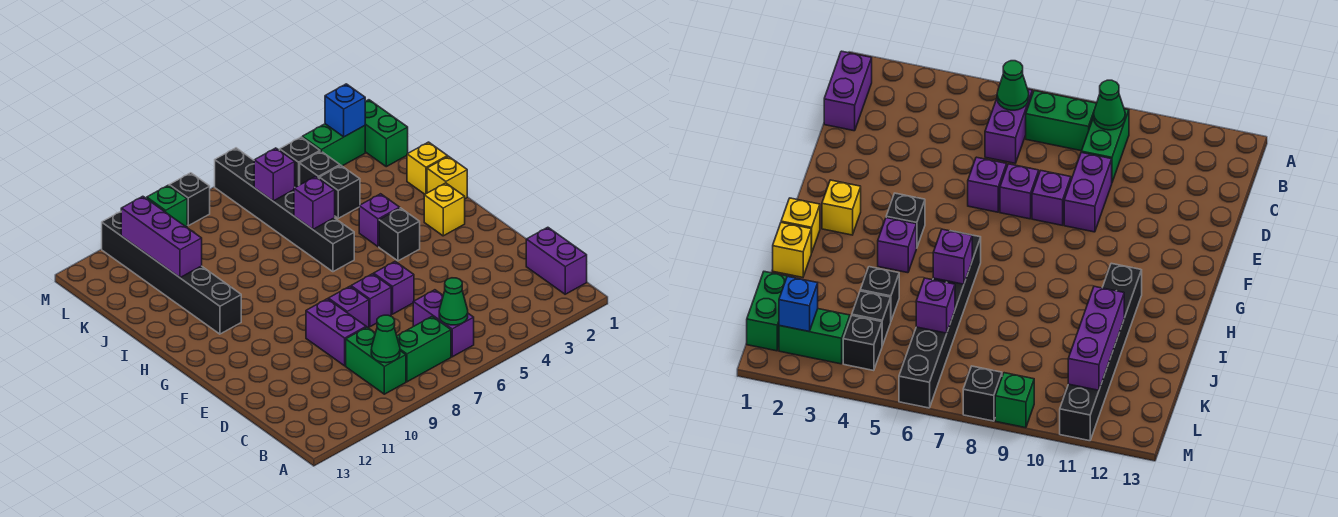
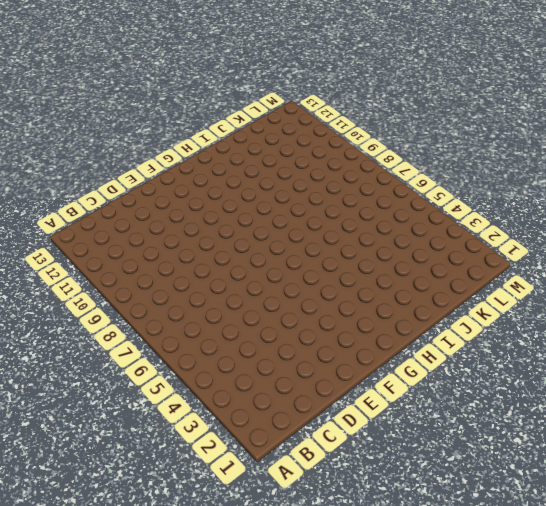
none -> purple 1x2 brick [526,227,587,294]
none -> purple 1x2 brick [413,290,474,357]
none -> green 1x2 brick [397,316,451,382]

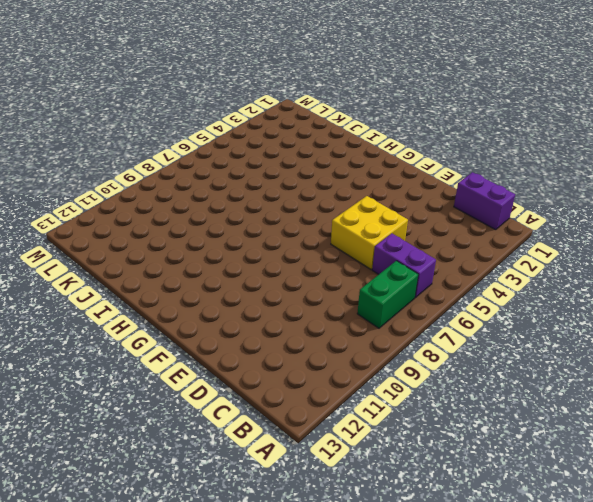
yellow 2x2 brick [331,196,408,269] -> purple 1x1 brick [374,261,414,314]
none -> green 1x2 brick [346,327,406,394]
none -> purple 1x2 brick [306,299,366,366]
none -> purple 1x1 brick [351,274,391,327]

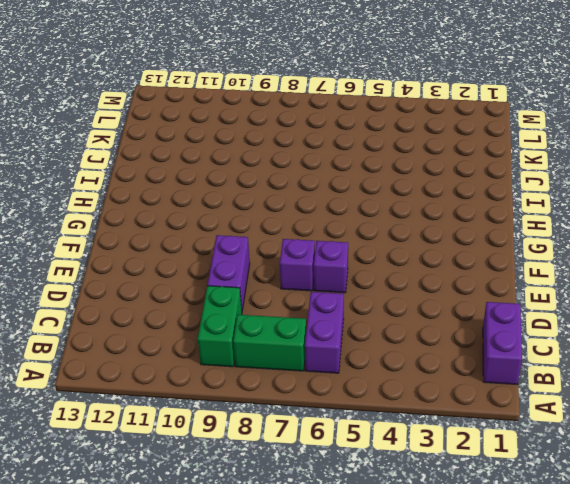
none -> purple 1x1 brick [328,286,369,328]
none -> yellow 1x1 brick [424,183,465,236]
none -> black 1x1 brick [379,208,420,261]

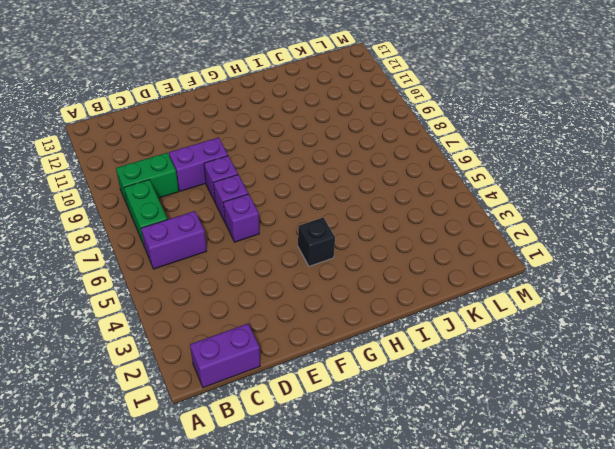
none -> yellow 1x1 brick [424,183,465,236]
none -> yellow 1x1 brick [427,156,467,199]
none -> purple 1x1 brick [359,194,400,247]

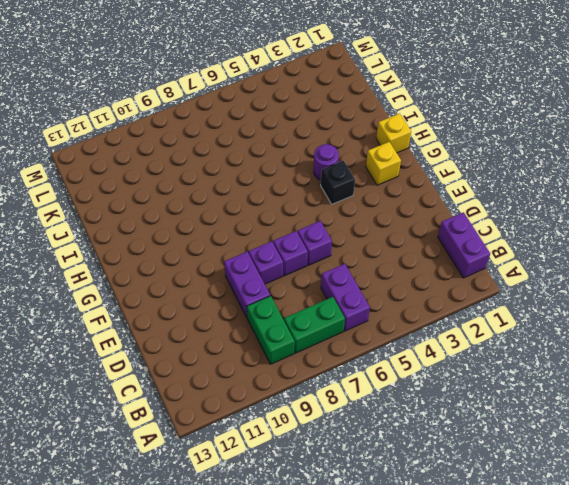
purple 1x1 round brick [314,144,339,180] -> purple 1x1 brick [359,194,400,247]
none -> black 1x6 brick [215,148,354,272]
none -> black 1x6 brick [102,212,241,334]
none -> yellow 1x1 brick [407,142,448,194]

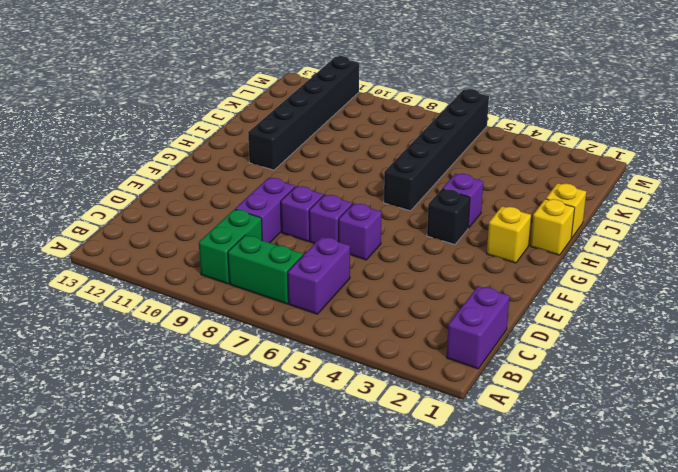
none -> black 1x1 brick [319,166,360,218]
none -> green 1x2 brick [365,100,408,167]
none -> black 1x1 brick [300,151,340,185]

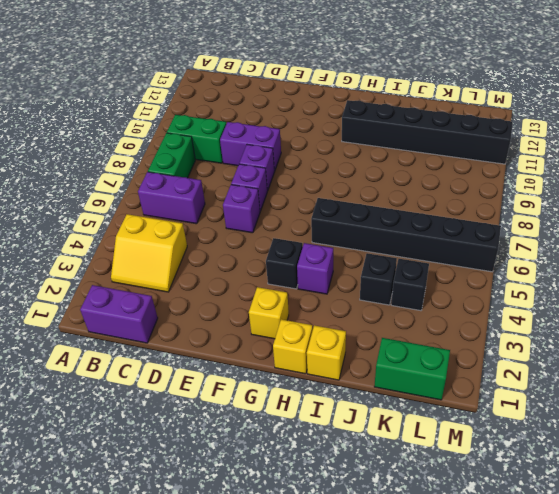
yellow 2x2 slope [111,214,187,292] -> none
none -> green 1x2 brick [302,124,365,166]
none -> black 1x1 brick [280,137,320,187]
none -> black 1x1 brick [169,173,210,226]

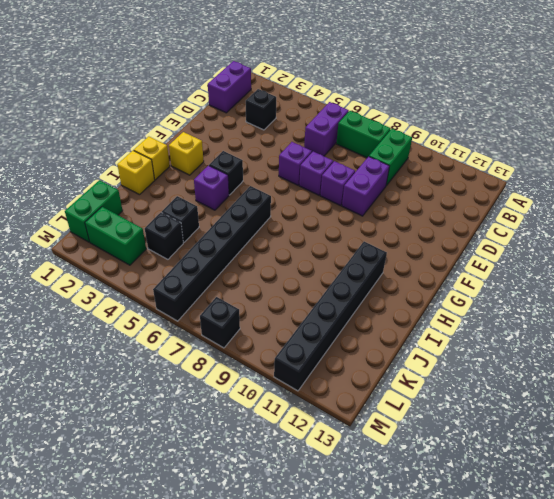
black 1x1 brick [246,89,276,130] -> black 1x1 brick moved to [280,137,320,187]
none -> green 1x1 brick [147,185,187,227]
none -> green 1x1 cone [439,278,468,325]
none -> green 1x1 cone [371,315,400,363]

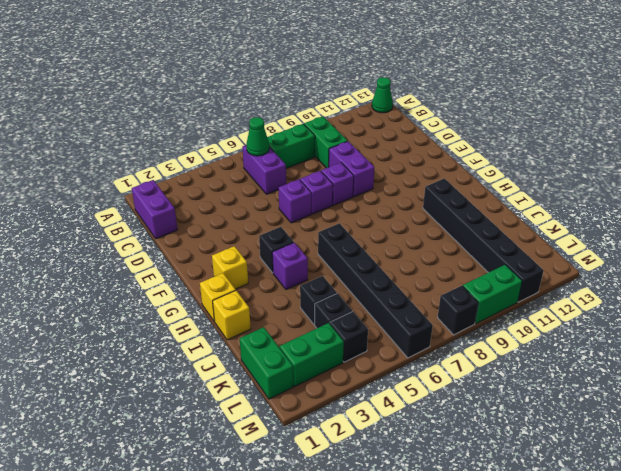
green 1x1 cone [372,77,393,113] -> green 1x1 cone moved to [371,315,400,363]
green 1x2 brick [463,265,522,323] -> green 1x1 brick [147,185,187,227]
none -> purple 1x1 brick [294,176,335,229]
none -> purple 1x3 brick [121,196,202,278]
none -> purple 1x1 brick [254,148,295,201]

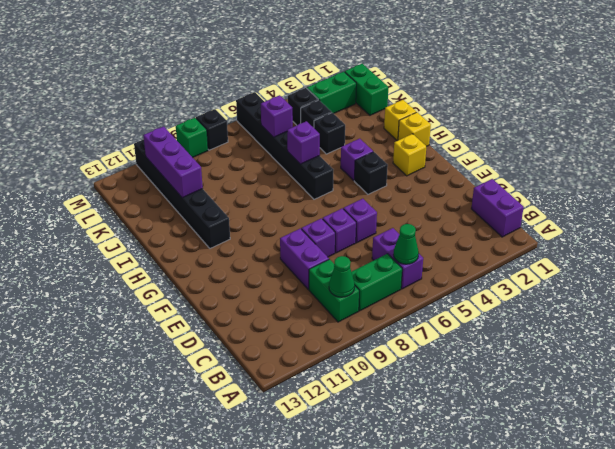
none -> blue 1x1 brick [325,84,366,137]

